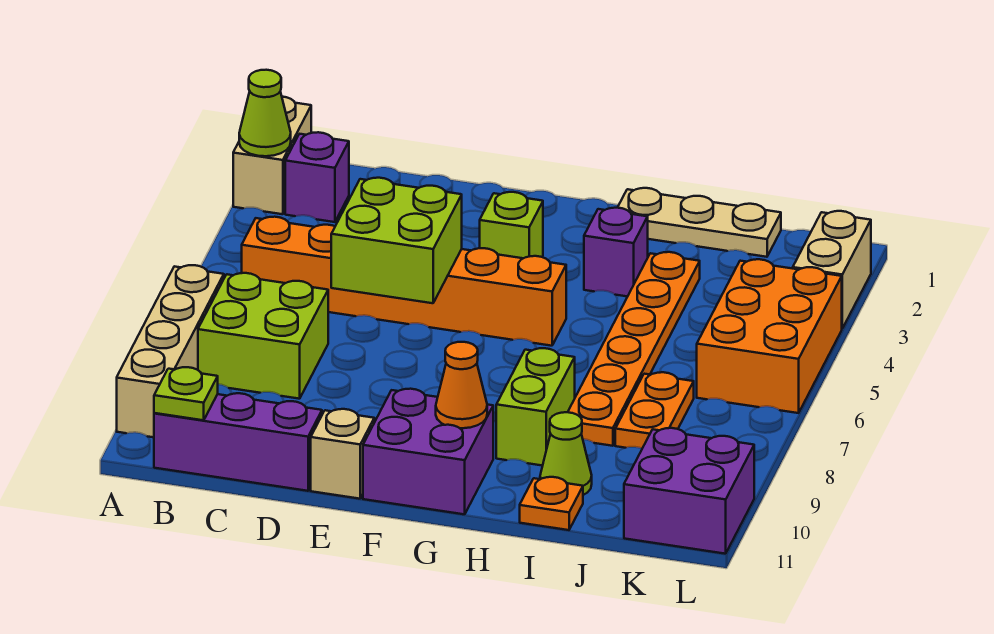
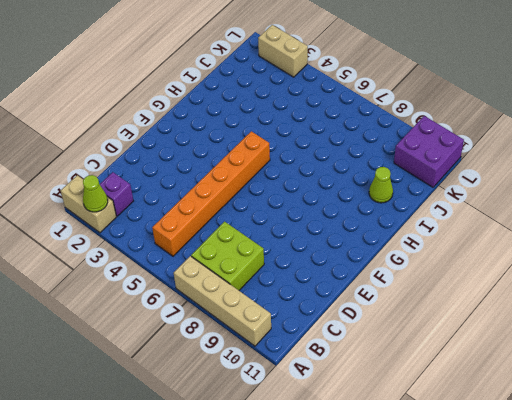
none -> purple 1x3 brick [154,393,322,491]
none -> tan 1x1 brick [311,409,374,499]
none -> lime 1x1 brick [480,192,543,258]

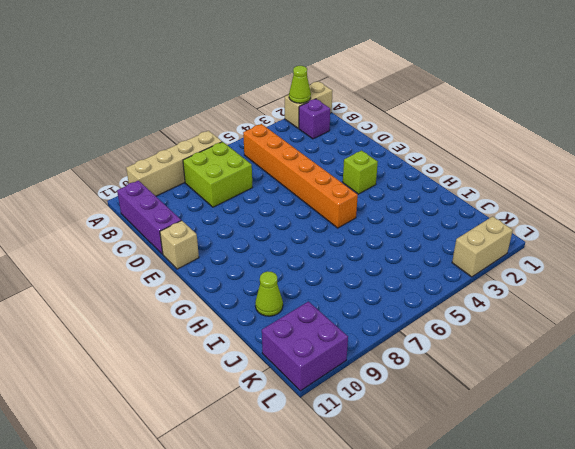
none -> purple 2x2 brick [363,389,493,514]
none -> tan 1x3 plate [618,188,781,257]
none -> purple 1x1 brick [584,208,648,297]

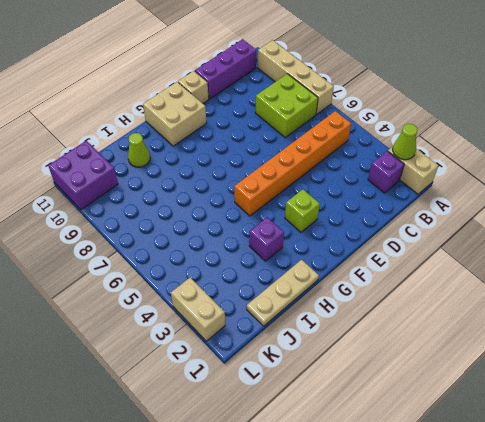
tan 2x2 brick [143,82,206,146] -> purple 2x2 brick [363,389,493,514]
none -> lime 1x2 brick [496,348,575,466]
none -> orange 1x6 plate [568,252,700,446]
none -> orange 1x1 plate [520,477,583,530]

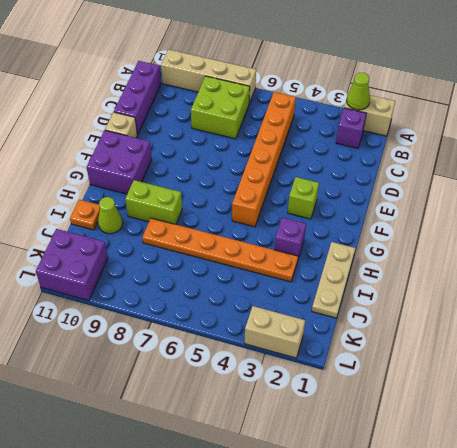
none -> orange 1x2 plate [615,372,694,448]
none -> orange 2x3 brick [697,259,842,413]
none -> lime 1x1 plate [154,367,218,420]

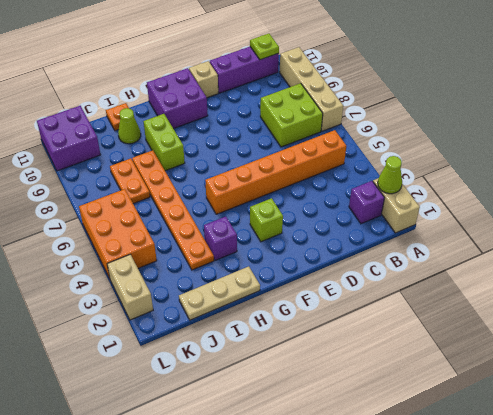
none -> lime 2x2 brick [331,178,462,303]
none -> orange 1x1 cone [436,342,487,428]

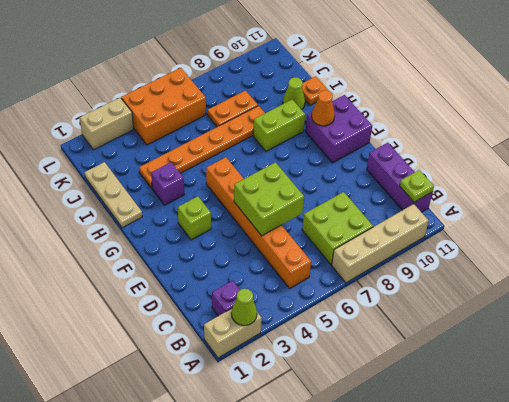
none -> tan 1x1 brick [311,409,374,499]
none -> purple 2x2 brick [624,428,754,554]

